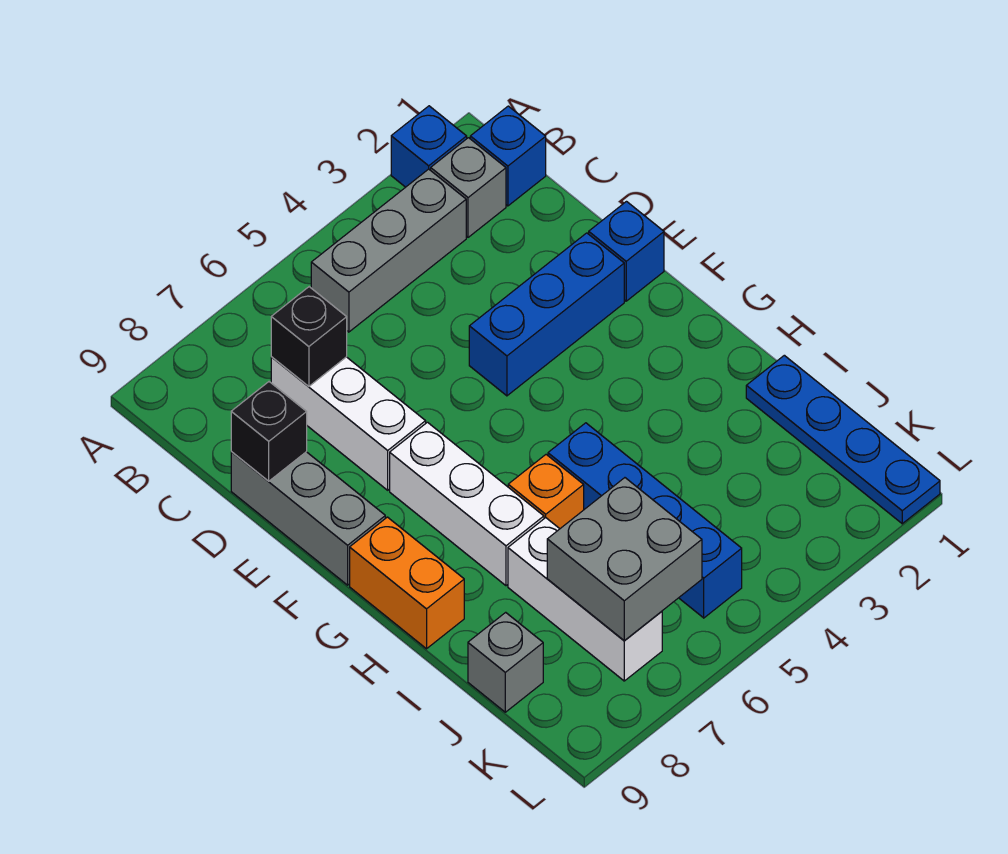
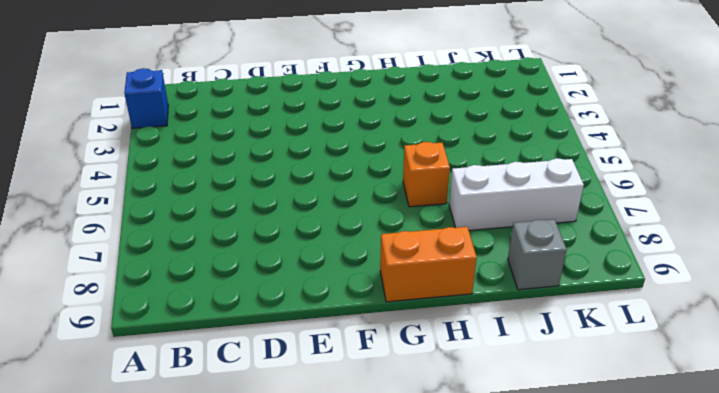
none -> blue 1x1 brick [470,106,546,206]
none -> grey 1x1 brick [431,138,506,237]
none -> grey 1x3 brick [311,169,466,332]

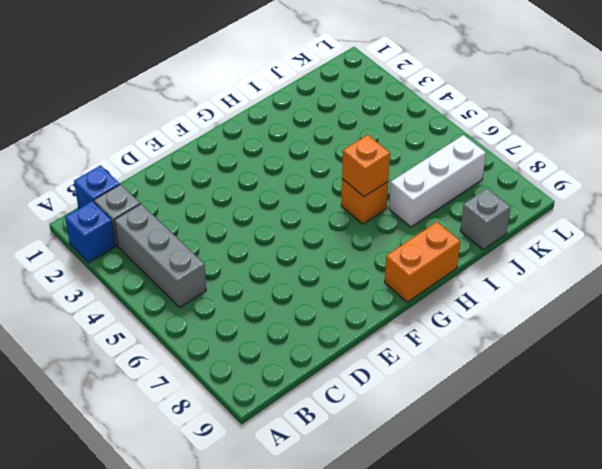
orange 1x1 brick [342,135,390,197] -> none
none -> white 1x3 brick [271,357,426,490]
none -> grey 1x3 brick [231,451,385,585]
none -> blue 1x1 brick [589,202,664,301]

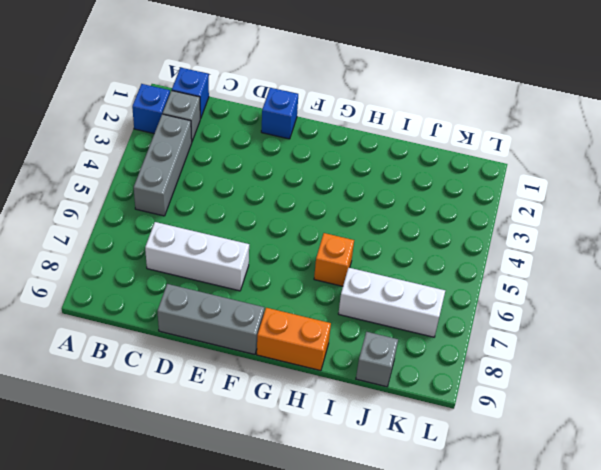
none -> blue 1x3 brick [469,233,624,396]
none -> white 1x3 brick [390,422,544,586]
none -> blue 1x4 brick [548,423,742,618]

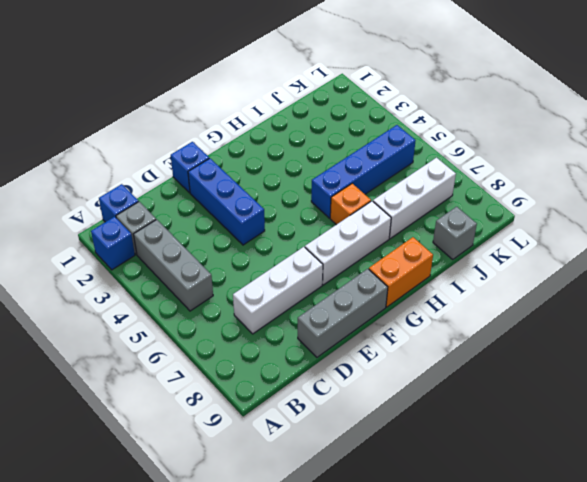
none -> blue 1x4 plate [746,355,940,524]
none -> black 1x1 brick [271,287,347,386]
none -> black 1x1 brick [231,382,307,481]

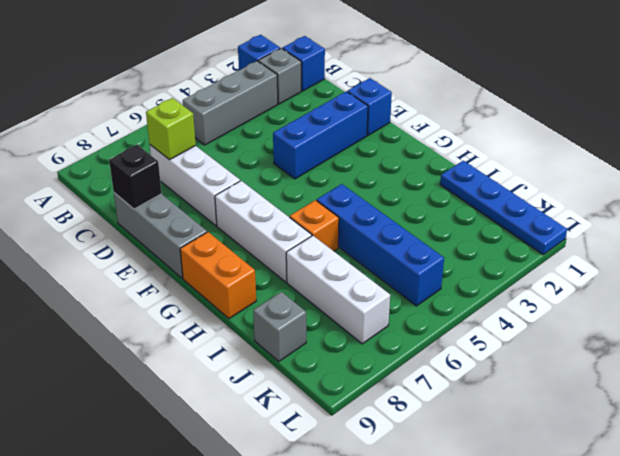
lime 1x1 brick [146,98,196,160] -> black 1x1 brick [271,287,347,386]
none -> grey 2x2 brick [547,478,702,640]

